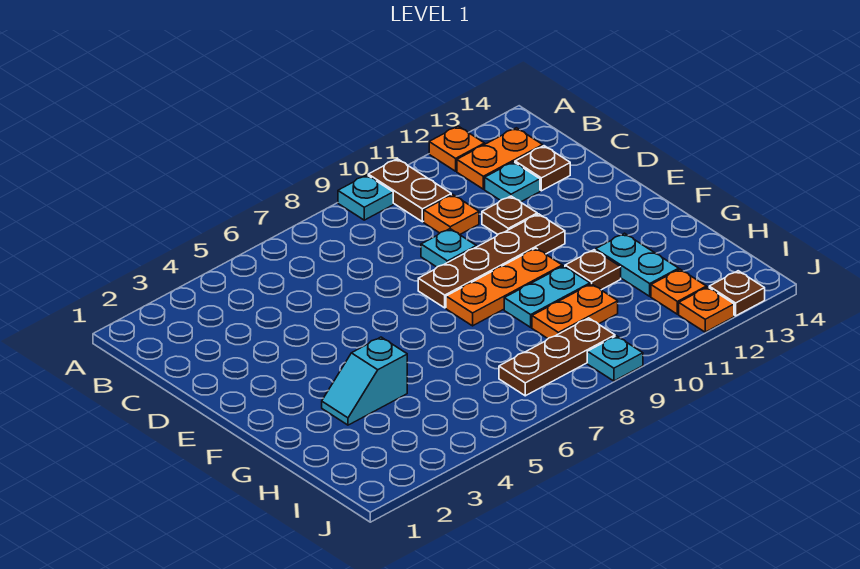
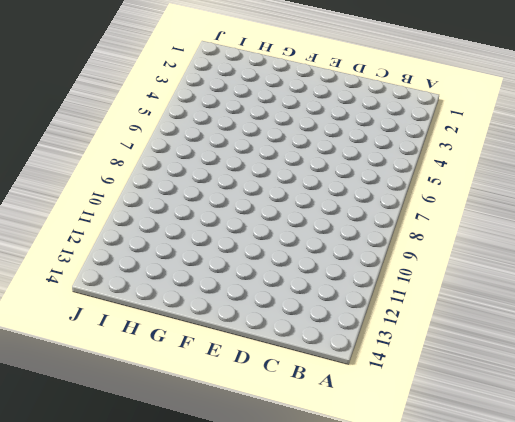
none -> cyan 1x1 plate [338,175,393,220]
none -> brown 1x2 plate [368,159,451,222]
none -> orange 1x1 plate [429,126,485,171]

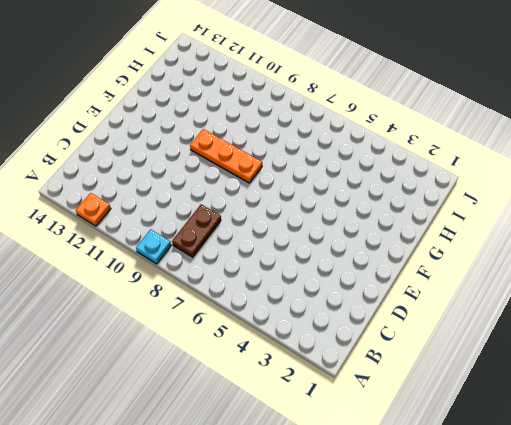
brown 1x2 plate [172,204,221,257] -> brown 1x2 plate moved to [368,159,451,222]
none -> orange 1x2 plate [457,128,543,189]
none -> orange 1x1 plate [424,194,479,235]
none -> cyan 1x1 plate [485,162,540,202]

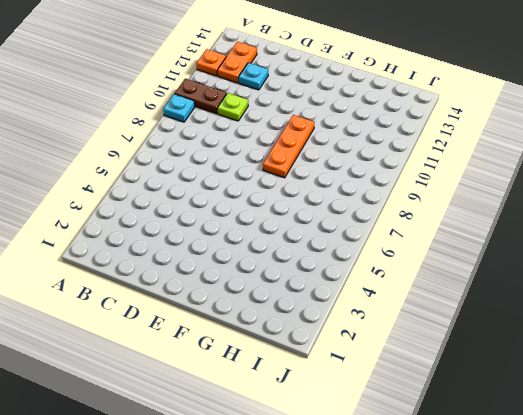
lime 1x1 plate [217,93,248,121] -> orange 1x1 plate [424,194,479,235]
none -> brown 1x1 plate [515,146,570,191]
none -> cyan 1x1 plate [421,229,476,267]
none -> brown 1x1 plate [482,196,537,234]

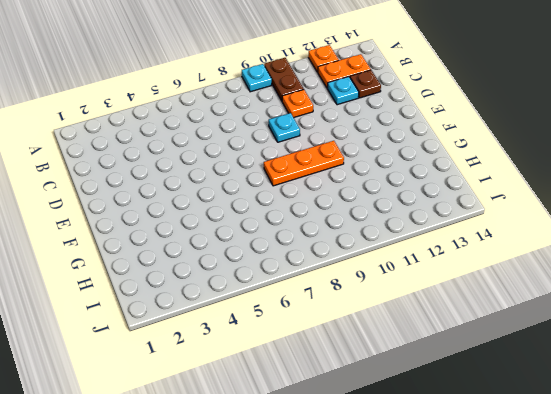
none -> brown 1x1 plate [482,196,537,234]
none -> brown 1x4 plate [418,214,565,308]
none -> cyan 1x2 slope [322,337,407,425]

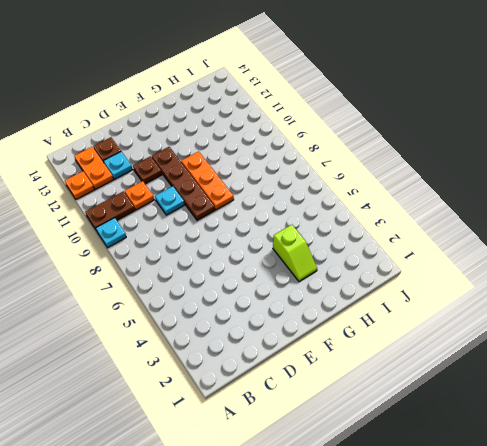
lime 1x2 slope [273,225,317,282] -> cyan 1x2 slope [322,337,407,425]
none -> cyan 1x2 plate [504,266,590,327]
none -> brown 1x1 plate [565,250,621,290]
none -> cyan 1x2 plate [596,233,679,296]

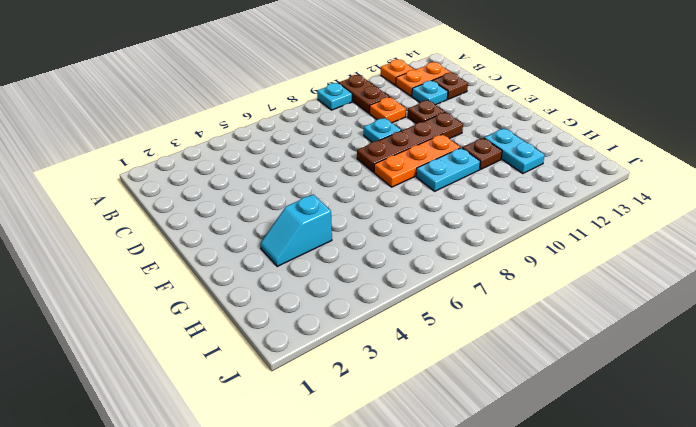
none -> orange 1x2 plate [532,284,618,338]
none -> brown 1x3 plate [499,318,615,396]
none -> orange 1x1 plate [651,269,706,314]

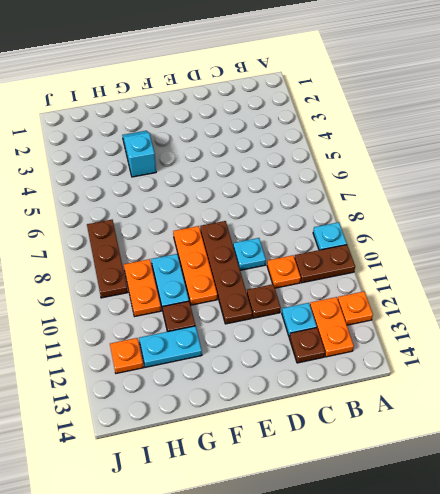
none -> cyan 1x1 plate [587,336,643,381]
none -> orange 1x1 plate [679,287,734,332]
none -> brown 1x1 plate [709,271,765,316]

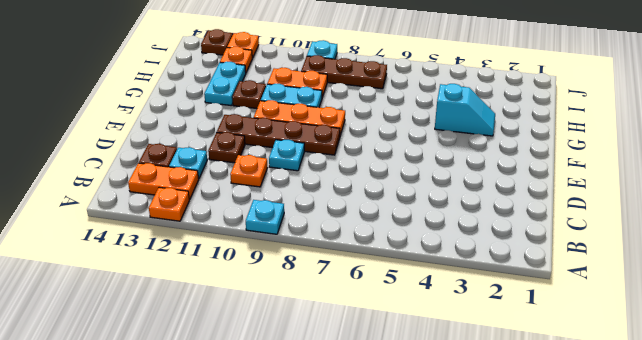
none -> brown 1x2 plate [368,159,451,222]

